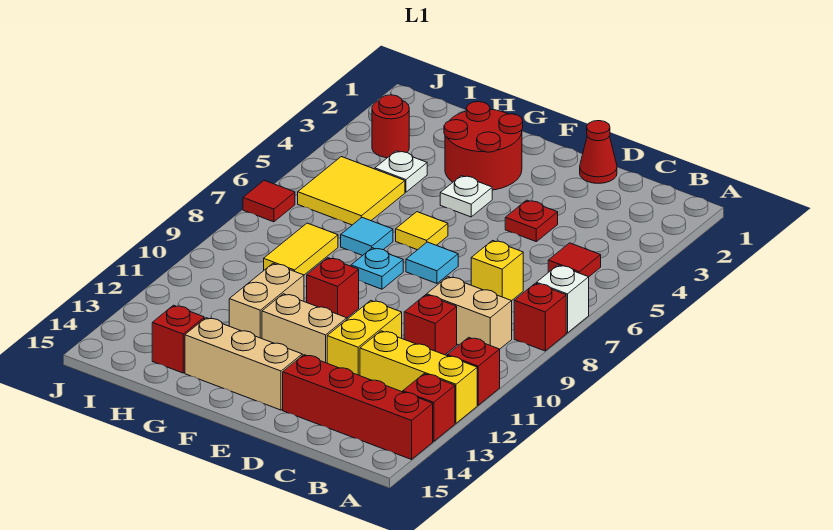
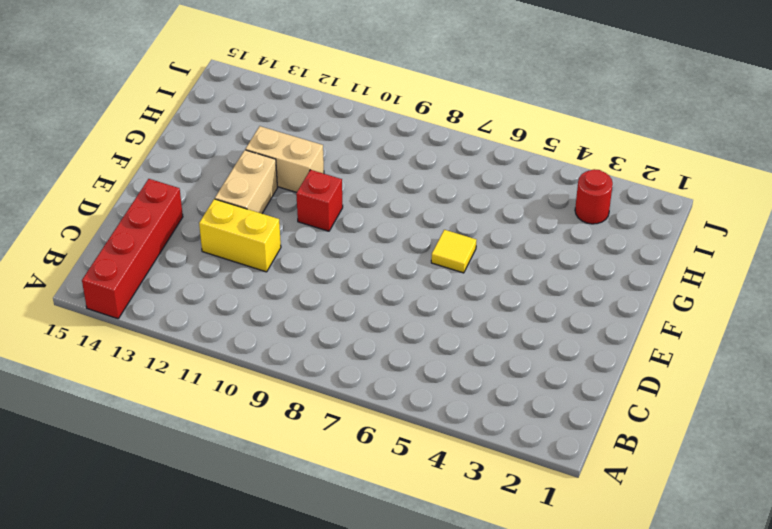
none -> white 1x1 brick [536,265,589,333]
none -> red 1x1 brick [514,283,566,351]
none -> red 1x1 brick [447,337,500,405]

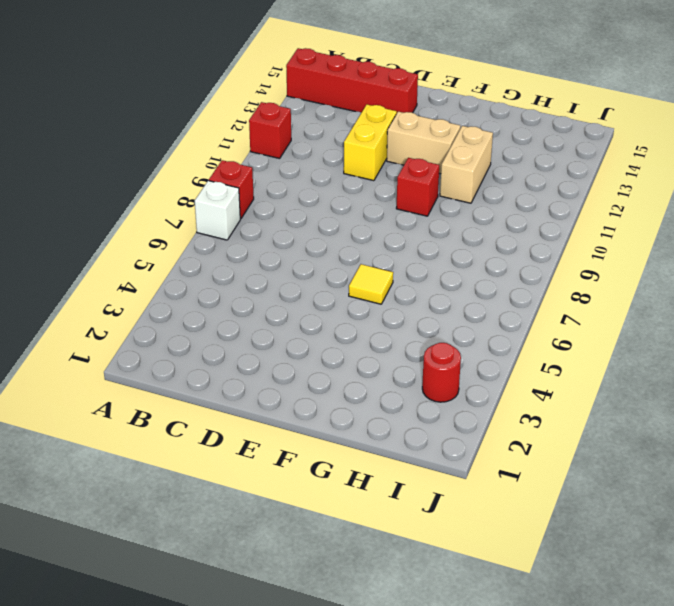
none -> yellow 1x3 brick [360,331,477,423]
none -> red 1x1 brick [403,374,455,441]
none -> red 1x1 tile [548,243,601,277]

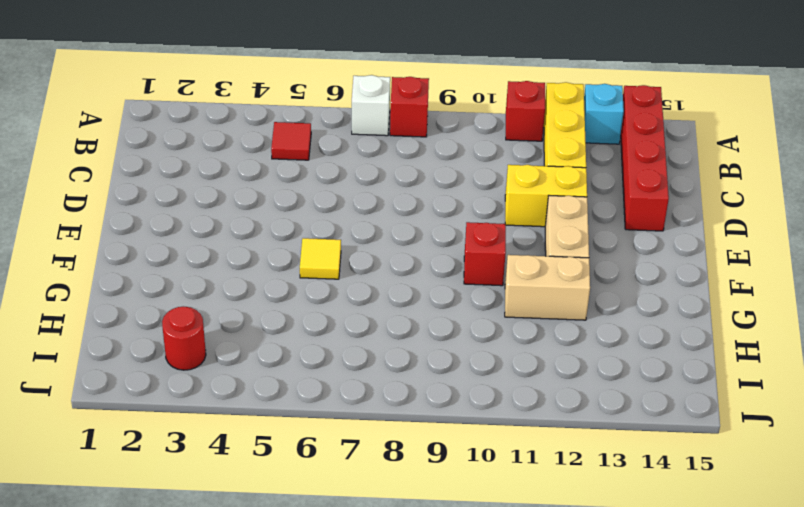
cyan 1x1 brick [584,84,624,144] -> red 1x1 brick [403,374,455,441]
none -> tan 1x2 brick [427,277,512,349]
none -> yellow 1x1 brick [471,241,523,301]
none -> red 1x1 brick [404,295,457,355]

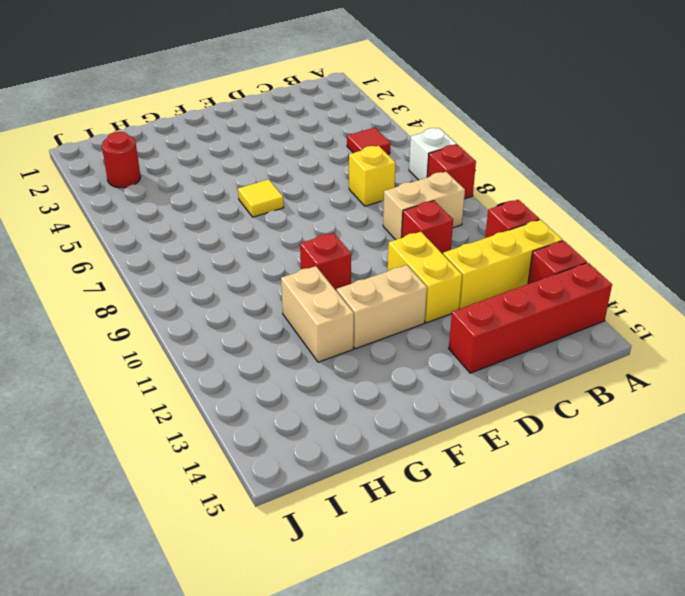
none -> red 1x1 cone [580,121,617,183]
none -> red 1x1 plate [505,200,558,242]
none -> cyan 1x1 tile [406,242,458,284]

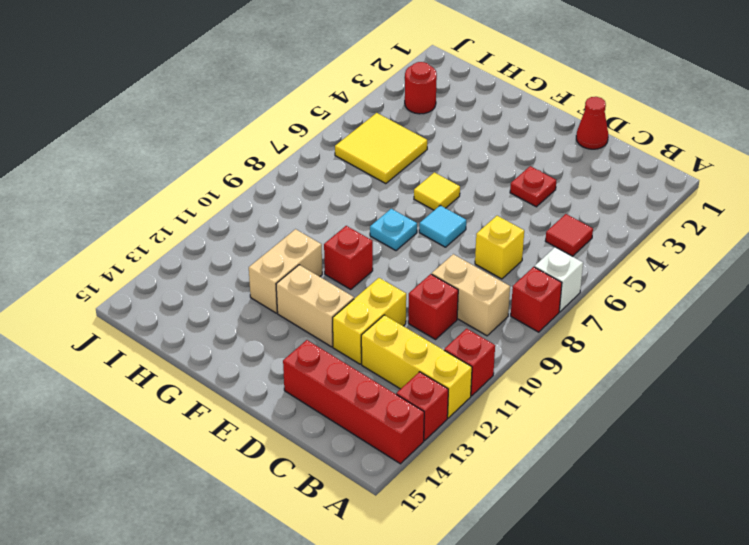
none -> tan 1x3 brick [185,318,302,410]
none -> red 2x2 round brick [444,102,523,190]
none -> white 1x1 plate [440,176,492,217]

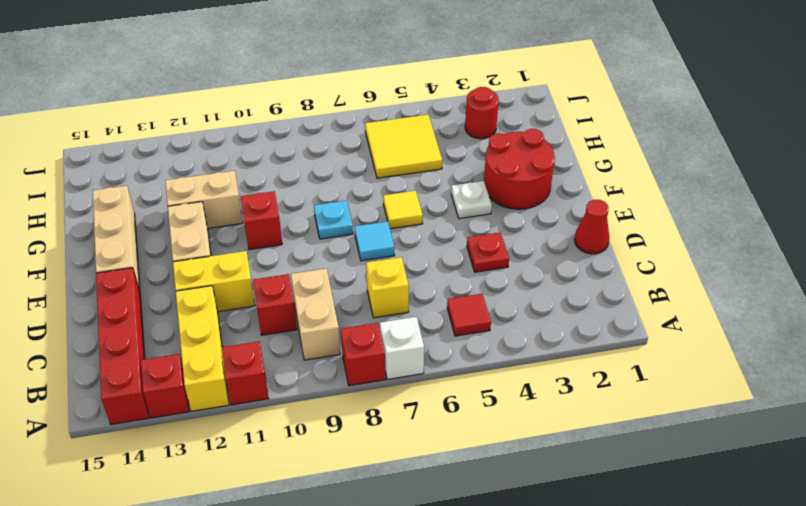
none -> cyan 1x1 tile [341,218,393,256]
none -> white 1x1 plate [375,151,427,192]
none -> yellow 1x2 tile [264,223,338,275]

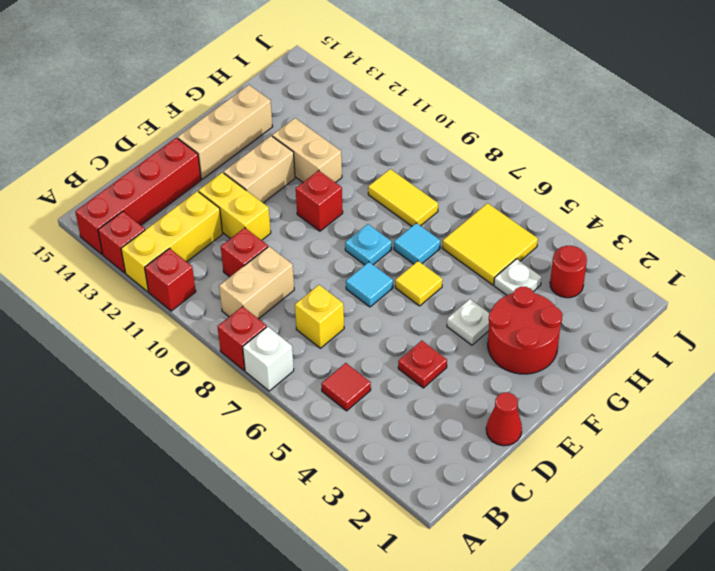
none -> red 1x1 brick [152,305,204,373]
none -> red 1x1 tile [243,180,295,222]

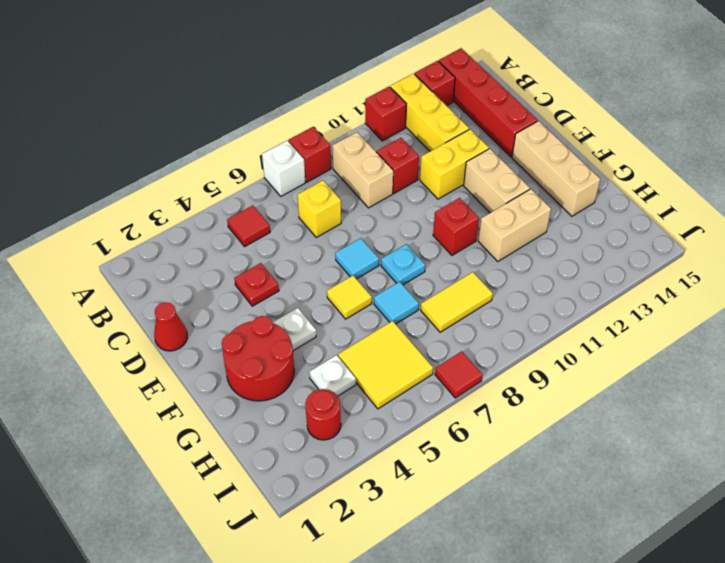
none -> red 1x1 brick [152,305,204,373]

